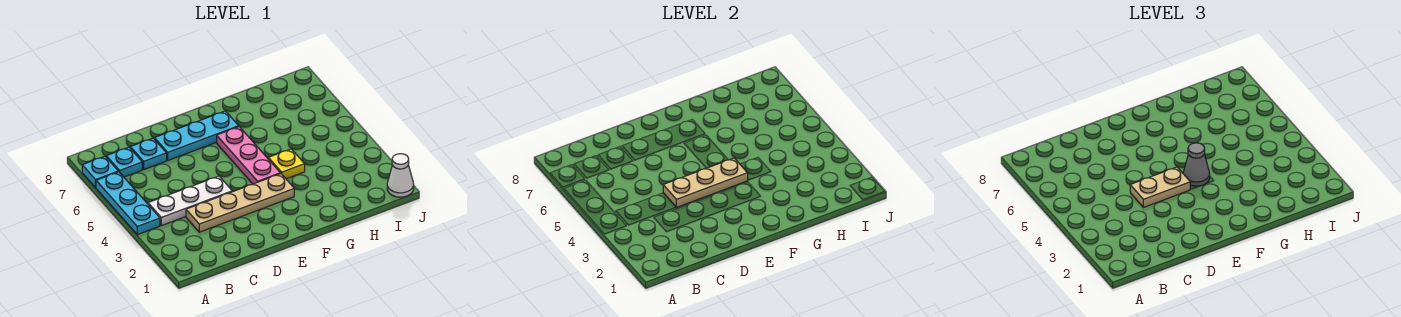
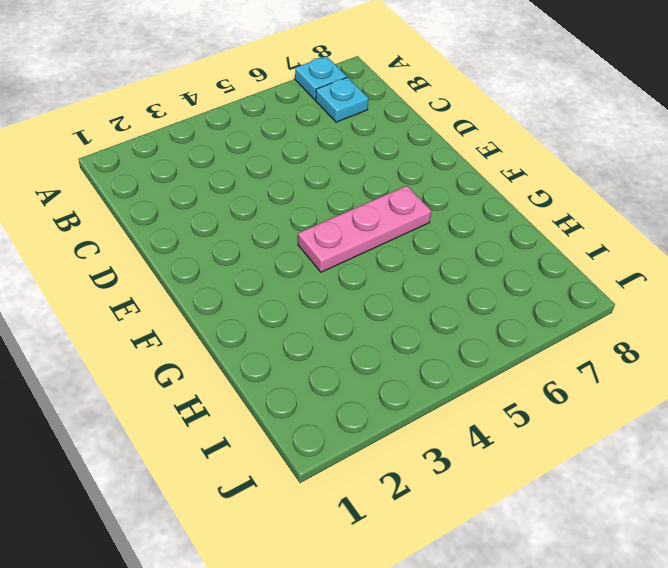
none -> cyan 1x3 plate [96,172,160,235]
none -> white 1x3 plate [148,176,232,226]
none -> tan 1x4 plate [186,174,294,232]

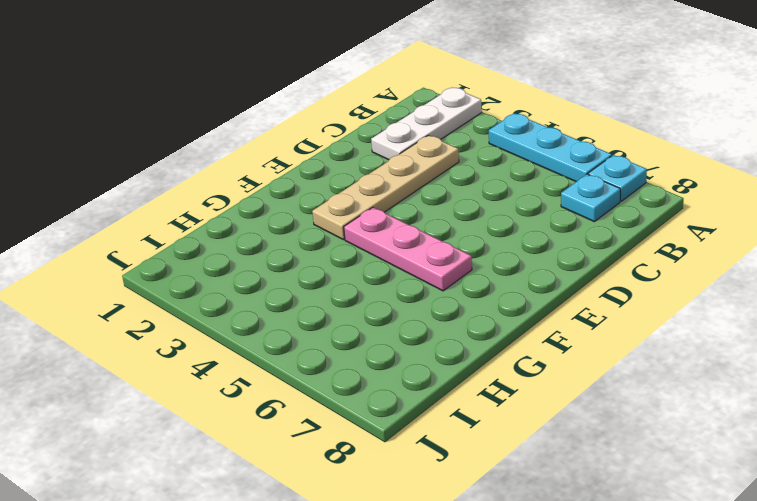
white 1x3 plate [371,87,482,160] -> white 1x3 plate moved to [148,176,232,226]
none -> cyan 1x1 plate [130,138,167,169]
none -> cyan 1x3 plate [154,111,239,160]
none -> yellow 1x1 plate [268,149,305,179]

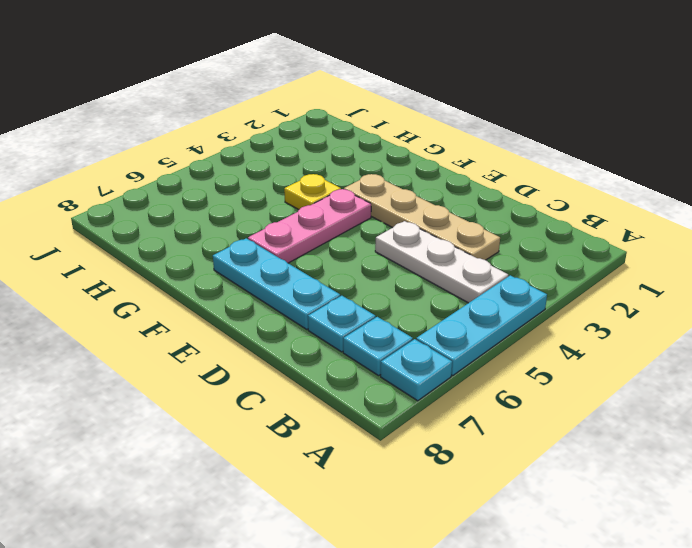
none -> white 1x1 cone [387,154,414,197]
none -> tan 1x3 plate [663,158,748,208]
none -> tan 1x2 plate [1130,167,1191,208]

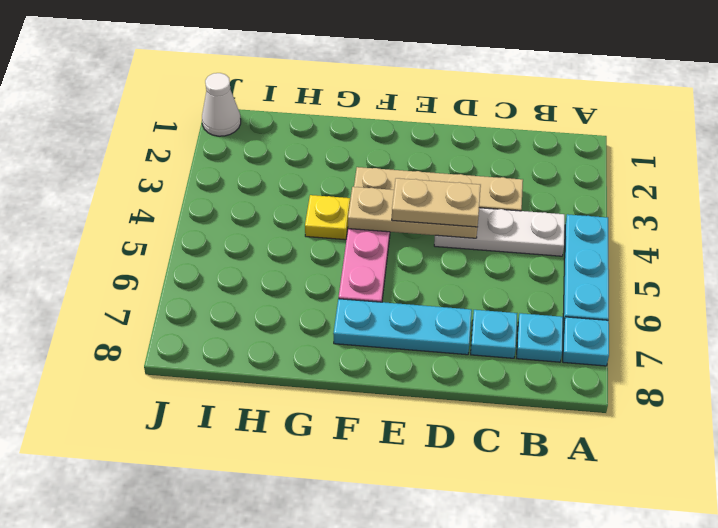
none -> grey 1x1 cone [1183,143,1210,186]

